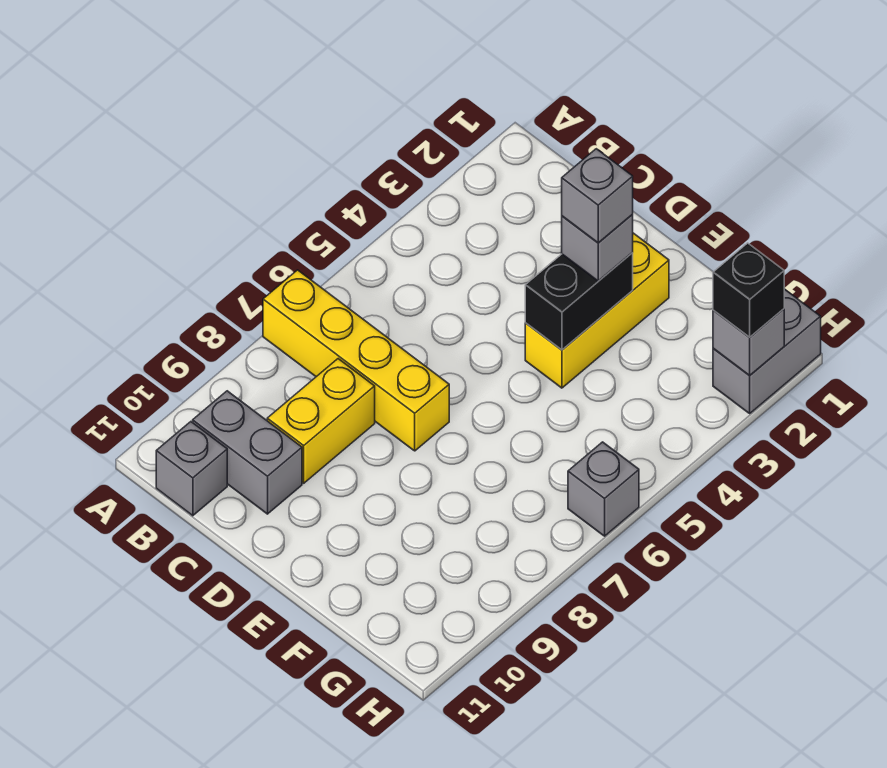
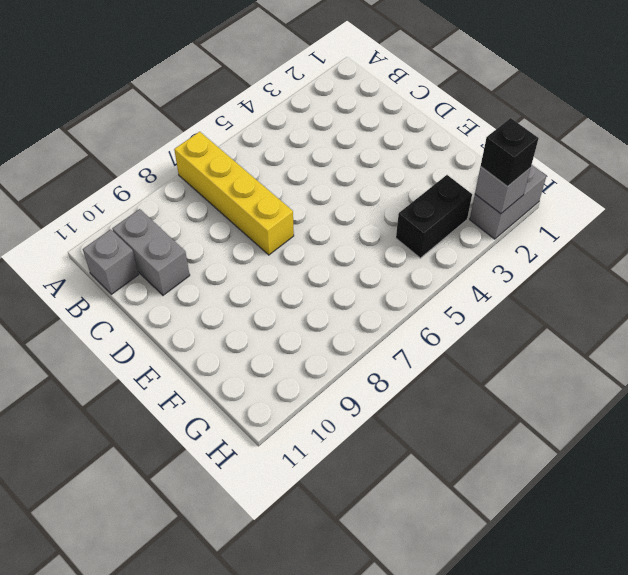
black 1x2 brick [396,175,472,258] -> black 1x2 brick moved to [525,253,633,350]
none -> yellow 1x2 brick [267,359,375,483]
none -> yellow 1x3 brick [525,233,669,388]
none -> grey 1x1 brick [568,442,639,536]

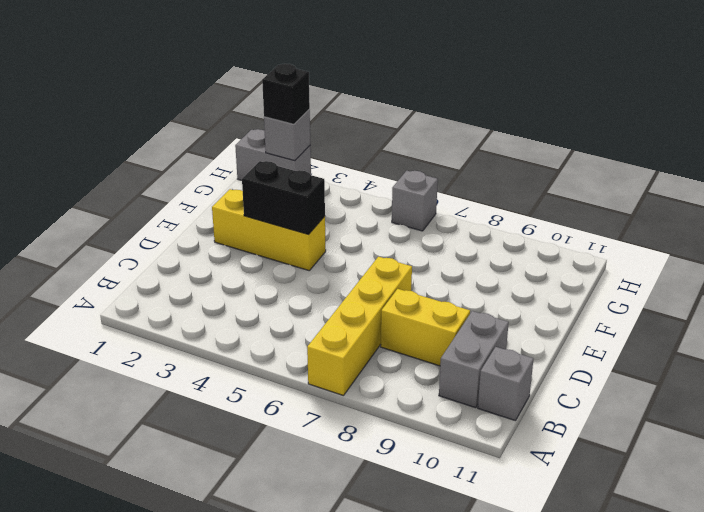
none -> grey 1x1 brick [562,214,633,281]
none -> grey 1x1 brick [562,149,633,243]

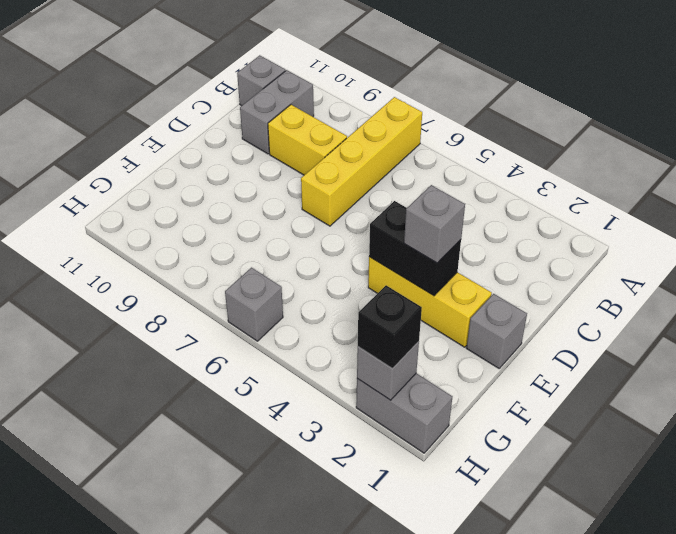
grey 1x1 brick [467,294,527,368] -> grey 1x1 brick moved to [562,149,633,243]

